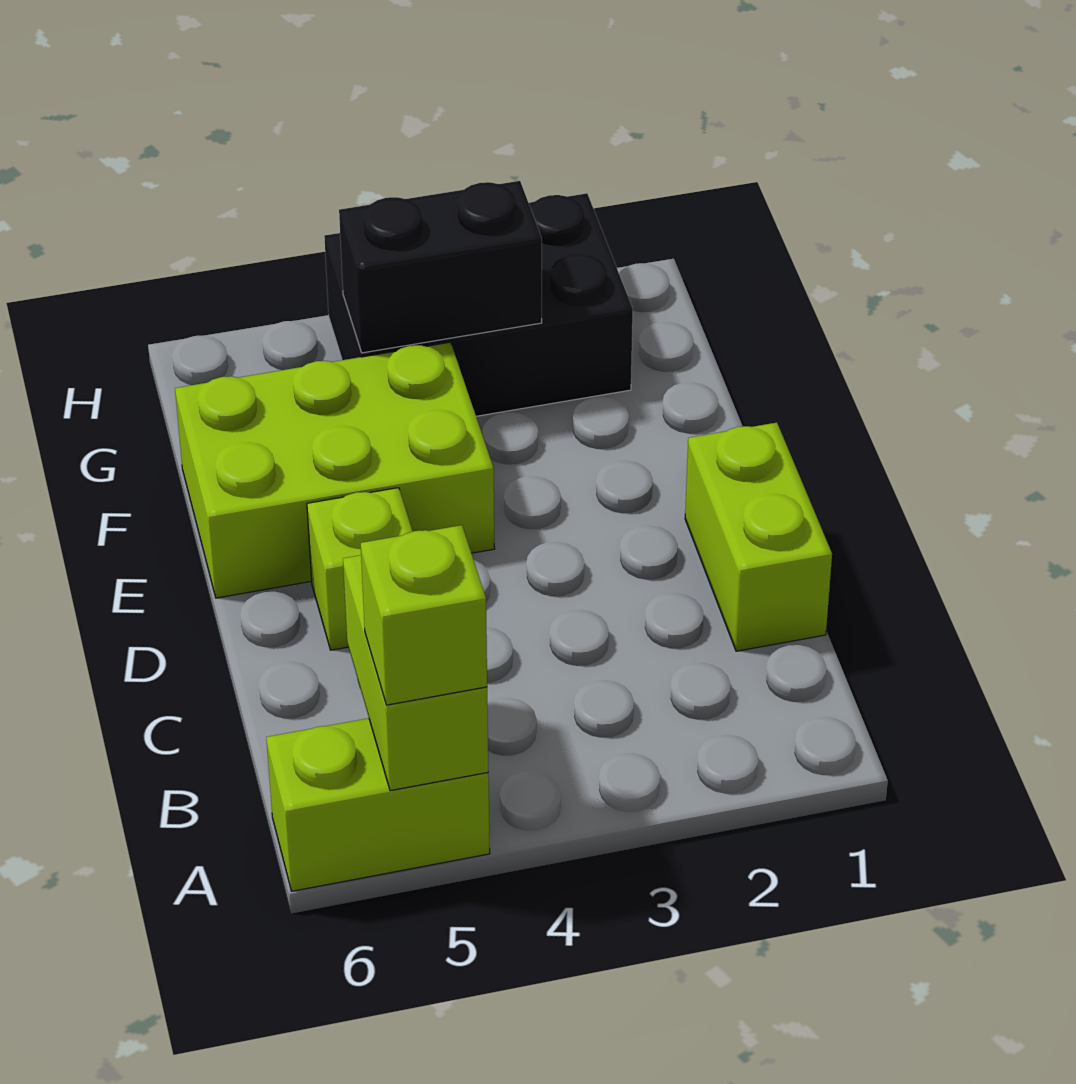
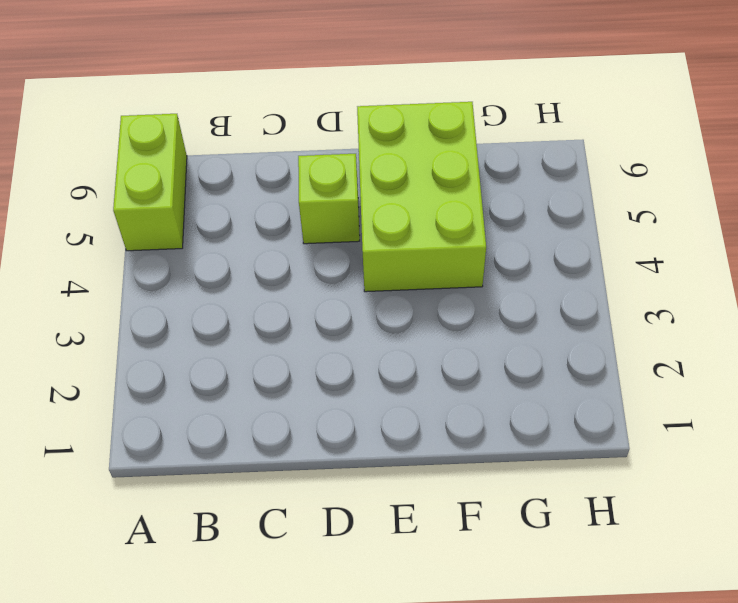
none -> lime 1x2 brick [685,423,832,651]
none -> black 2x3 brick [324,193,633,416]

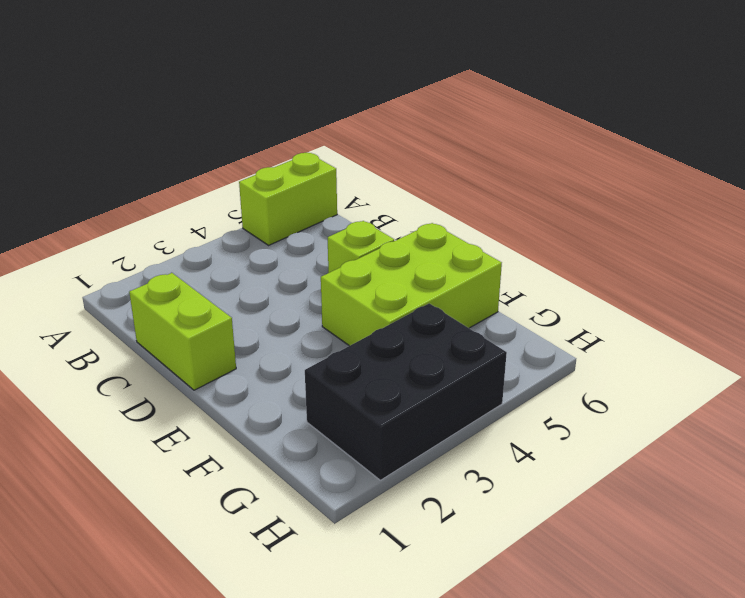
none -> lime 1x2 brick [343,555,488,791]
none -> black 1x2 brick [339,181,542,353]

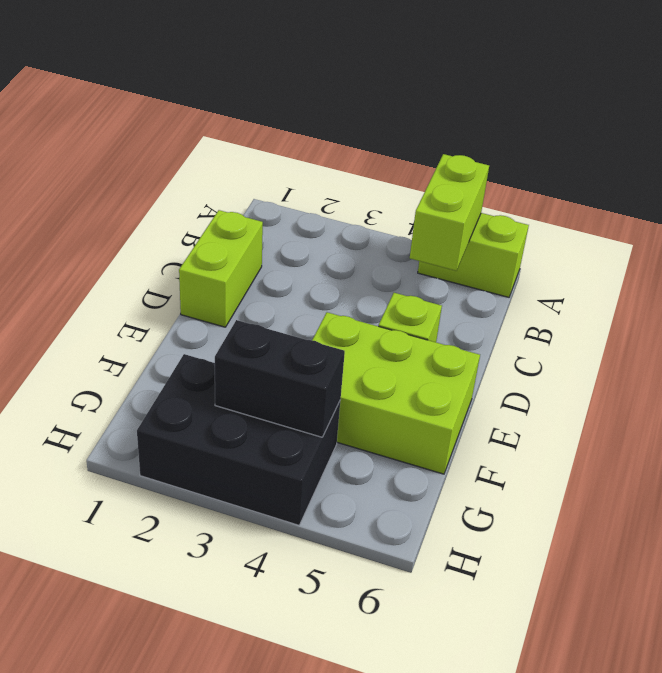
none -> lime 1x1 brick [361,525,487,705]

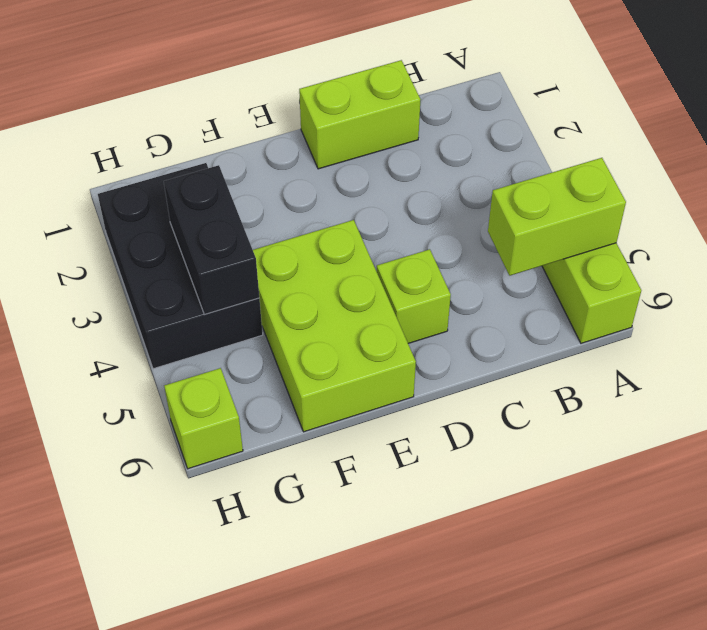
lime 1x1 brick [164,368,243,469] -> lime 1x1 brick moved to [361,525,487,705]

